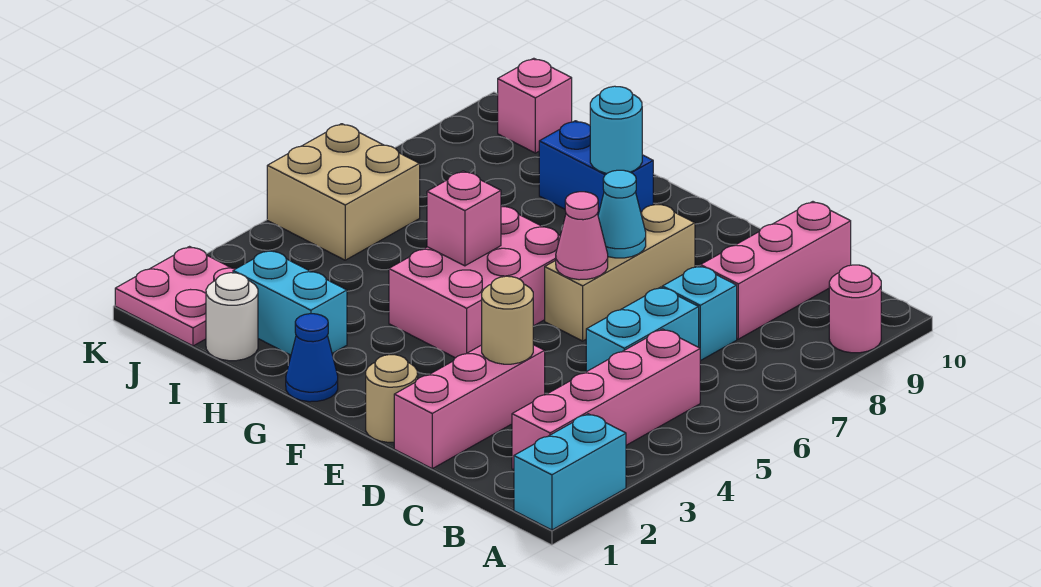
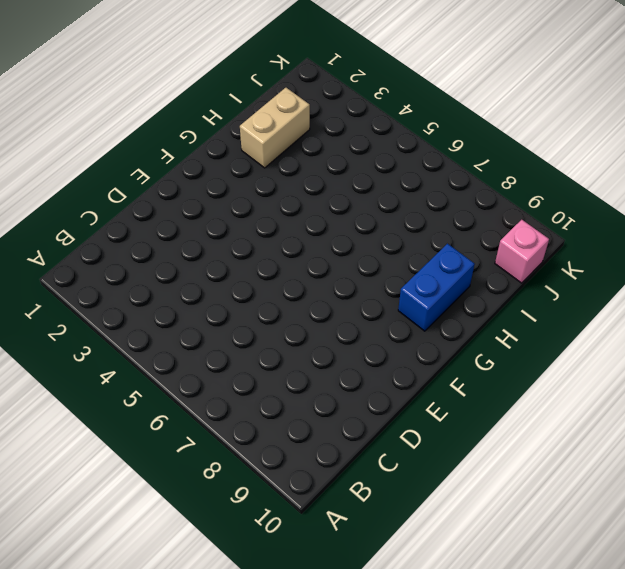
tan 1x2 brick [240,88,310,168] -> cyan 1x2 brick [233,250,347,355]
none -> cyan 1x2 brick [514,414,626,530]
none -> pink 1x1 round brick [829,265,881,353]
none -> pink 1x4 brick [512,329,700,470]

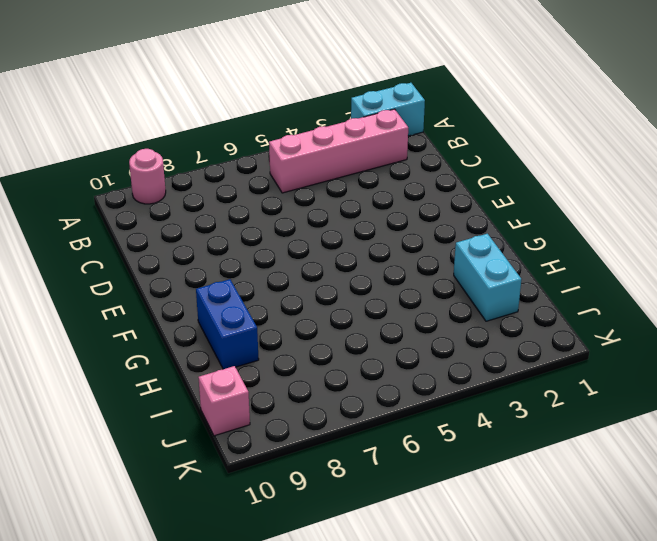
none -> cyan 1x2 brick [586,287,699,372]
none -> cyan 1x1 brick [662,266,737,361]
none -> pink 1x3 brick [701,202,851,339]

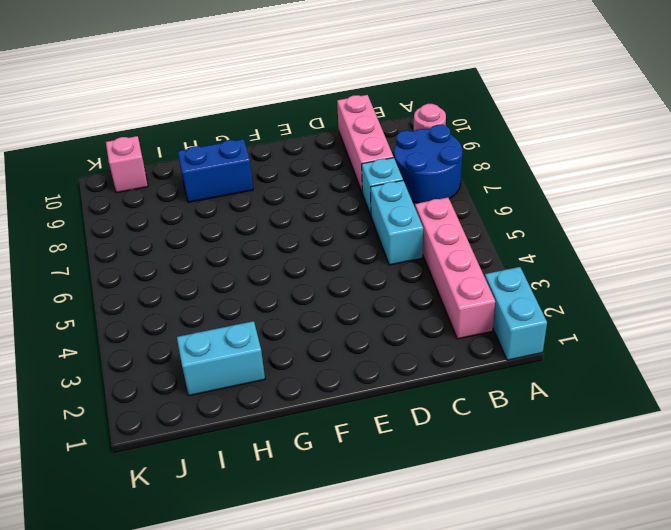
blue 2x2 round brick [394,125,462,203] -> none
none -> pink 1x3 brick [394,345,545,469]
none -> tan 1x1 round brick [366,355,418,442]
none -> tan 1x3 brick [545,203,695,341]

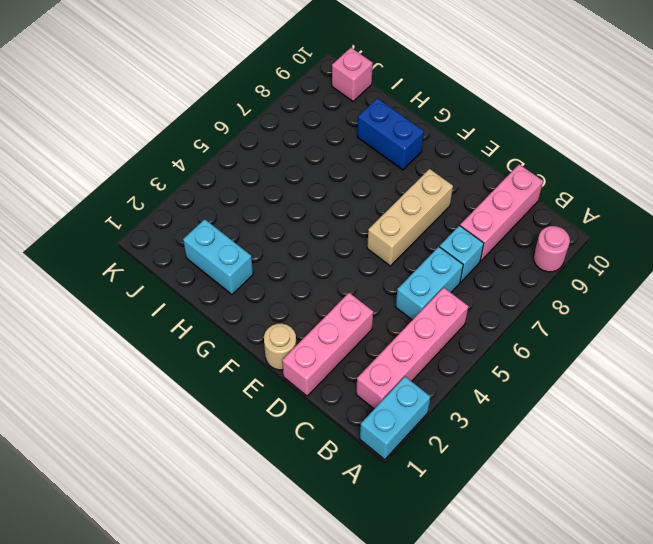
none -> pink 2x3 brick [389,205,560,358]
none -> blue 1x1 cone [286,314,338,402]
none -> white 1x1 round brick [206,273,258,361]

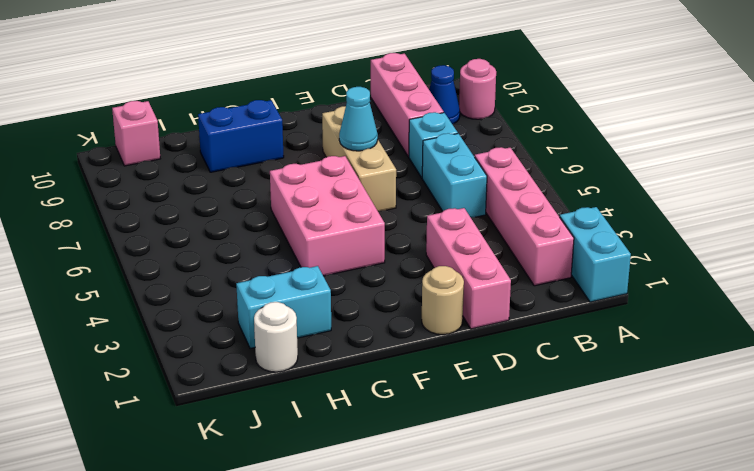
blue 1x1 cone [429,65,460,124] -> blue 1x1 cone moved to [286,314,338,402]
none -> pink 2x2 plate [115,247,235,346]
none -> tan 2x2 brick [267,124,420,260]
none -> tan 1x1 round brick [482,276,533,364]

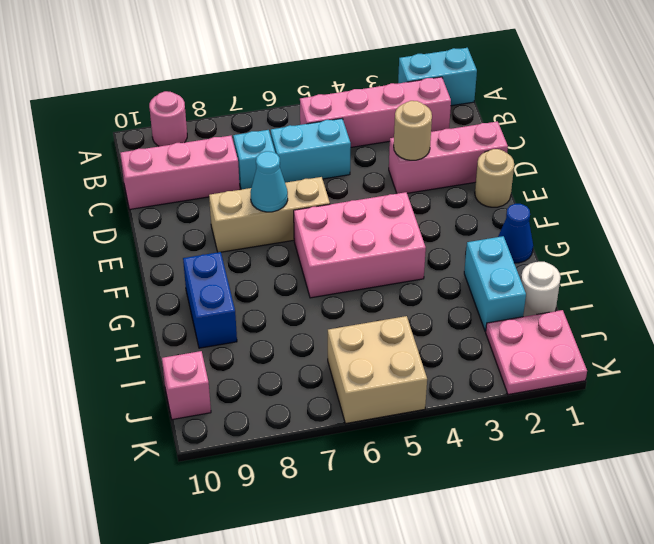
none -> pink 1x1 cone [556,192,608,280]
none -> pink 1x1 brick [427,171,501,266]
none -> cyan 1x1 round brick [590,86,642,173]

